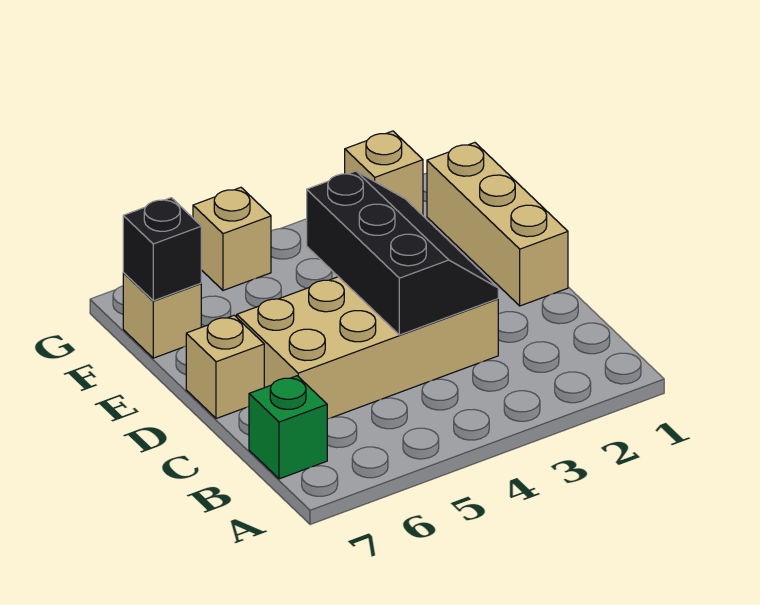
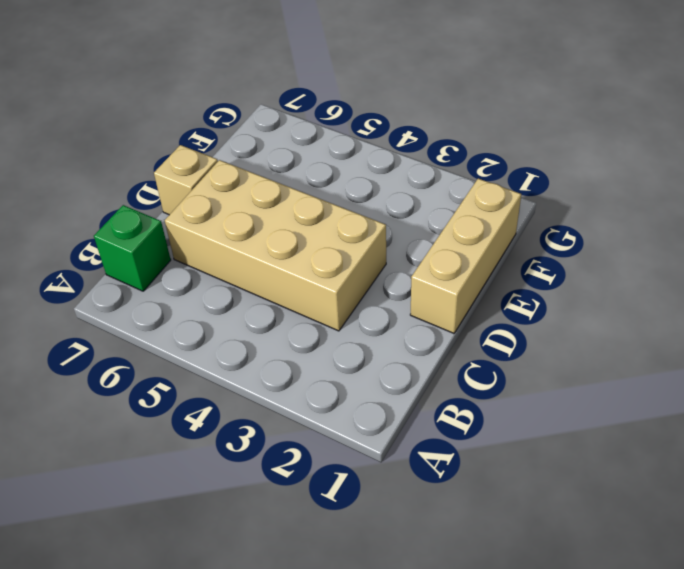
none -> tan 1x1 brick [123,273,201,358]
none -> tan 1x1 brick [345,131,423,215]

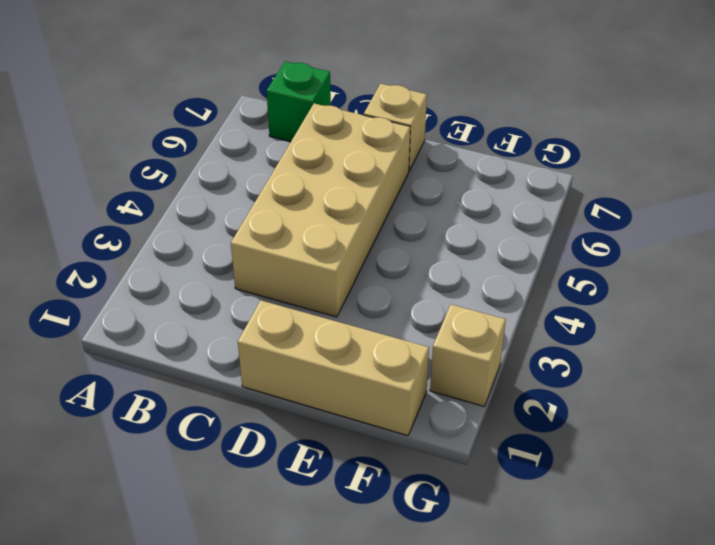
none -> tan 1x1 brick [123,273,201,358]
none -> tan 1x1 brick [193,187,271,290]

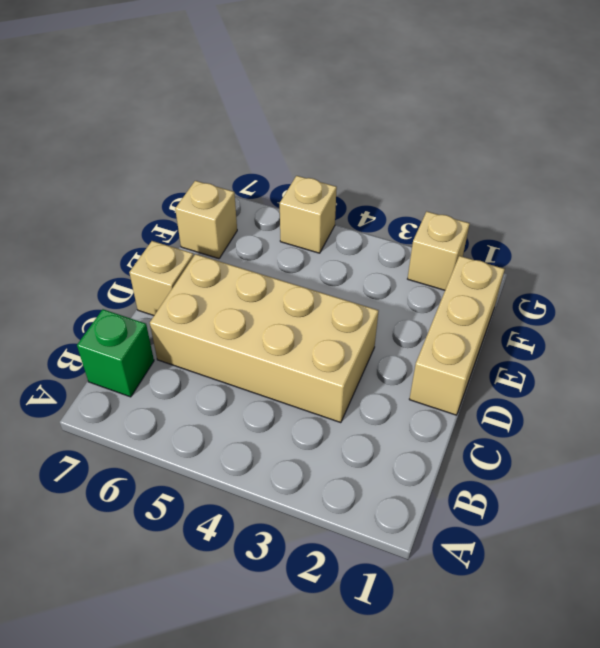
none -> black 2x3 slope [307,171,498,335]
none -> black 1x1 brick [123,198,201,301]

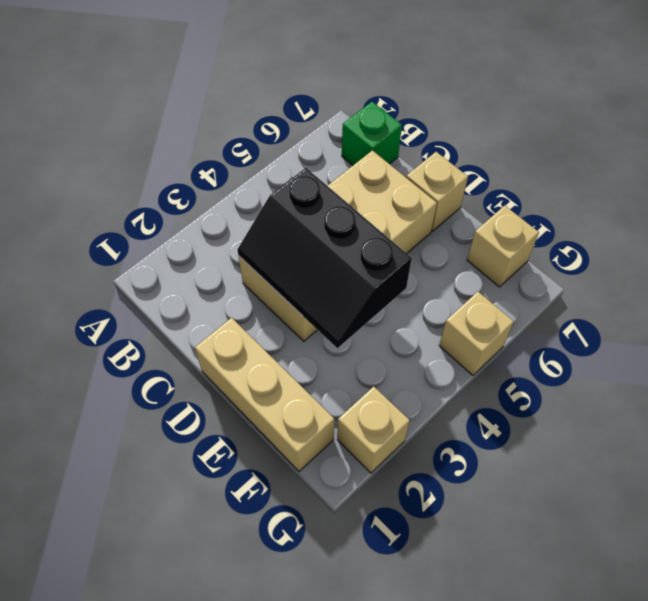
none -> black 1x1 brick [123,198,201,301]

